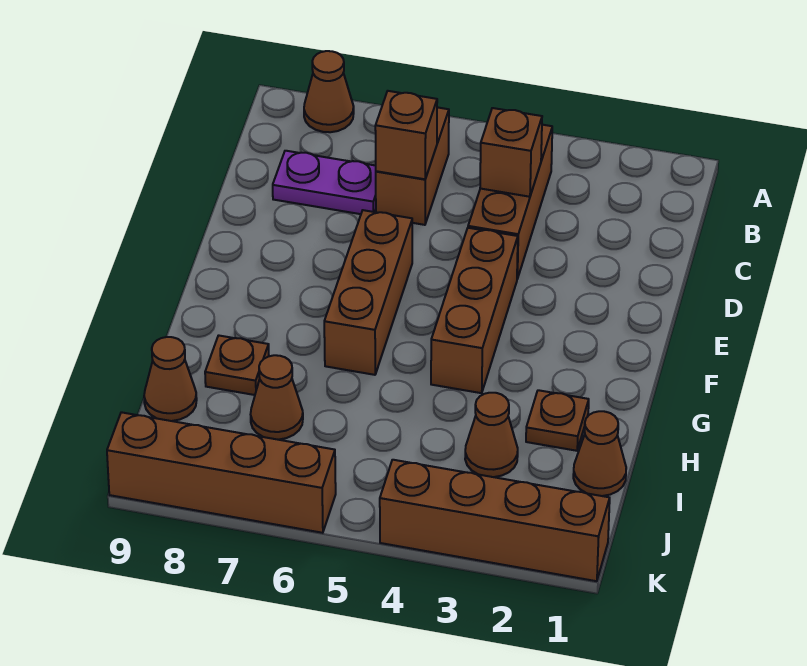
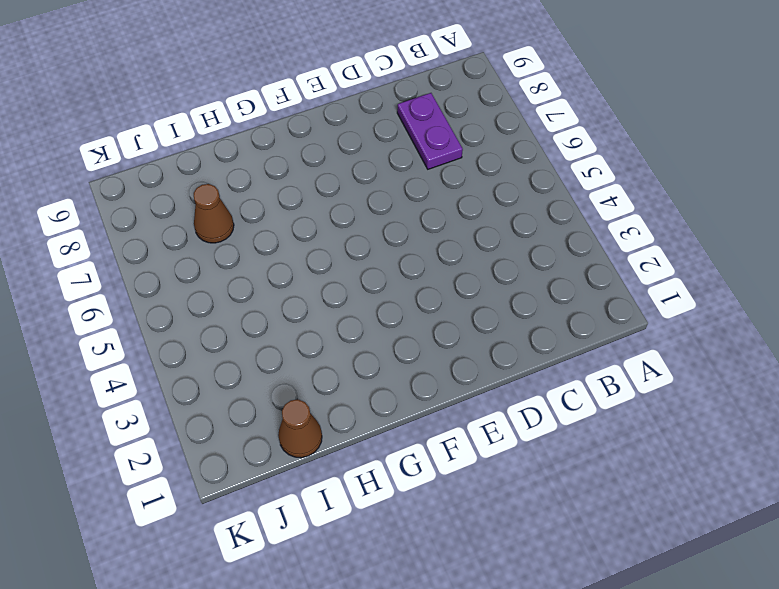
none -> brown 1x1 cone [304,51,354,132]
none -> brown 1x3 brick [468,125,552,279]
none -> brown 1x2 brick [376,107,449,225]

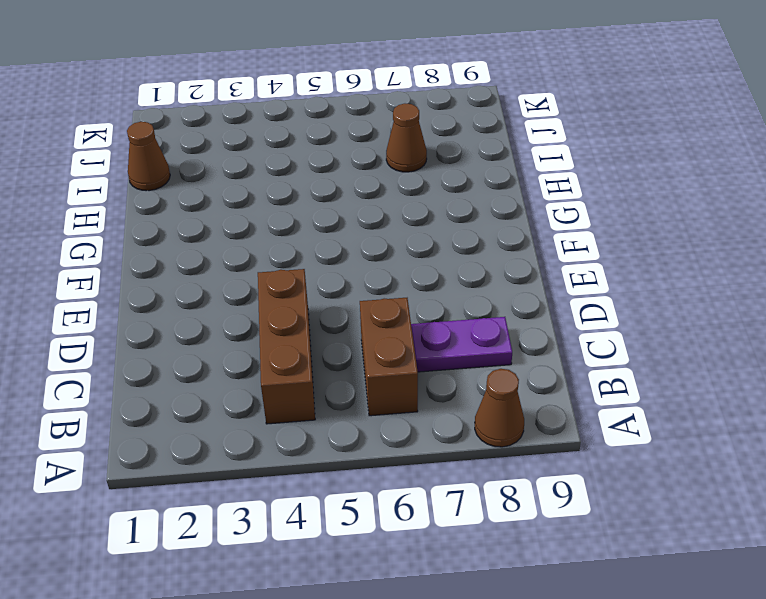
none -> brown 1x3 brick [431,228,518,393]
none -> brown 1x3 brick [324,210,412,375]
none -> brown 1x1 plate [526,390,589,451]

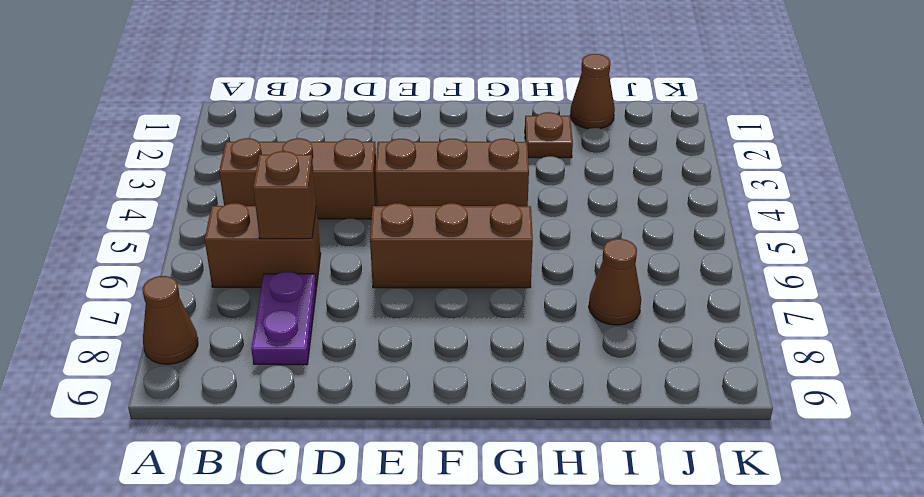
none -> brown 1x1 plate [205,335,269,395]
none -> brown 1x1 cone [465,393,518,477]
none -> brown 1x1 cone [144,337,197,421]

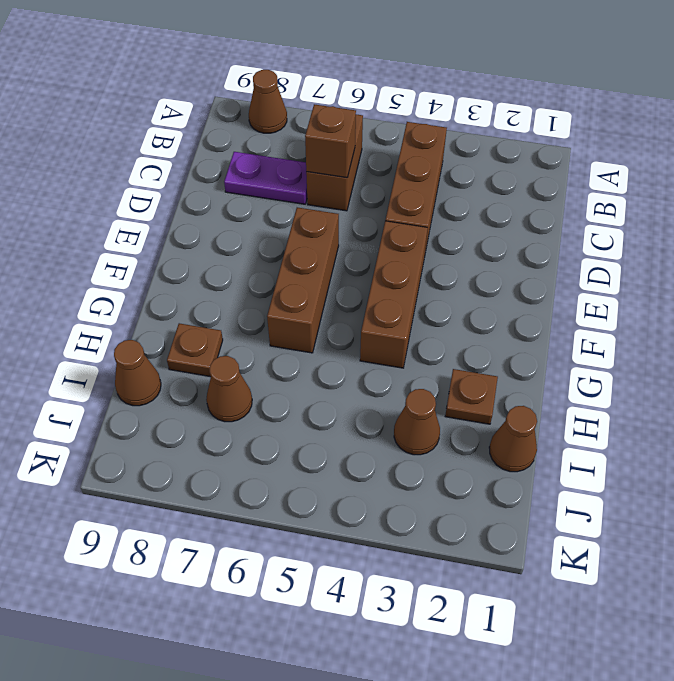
none -> brown 1x4 brick [380,460,610,581]
none -> brown 1x4 brick [107,412,336,533]
none -> brown 1x1 brick [480,108,542,197]

